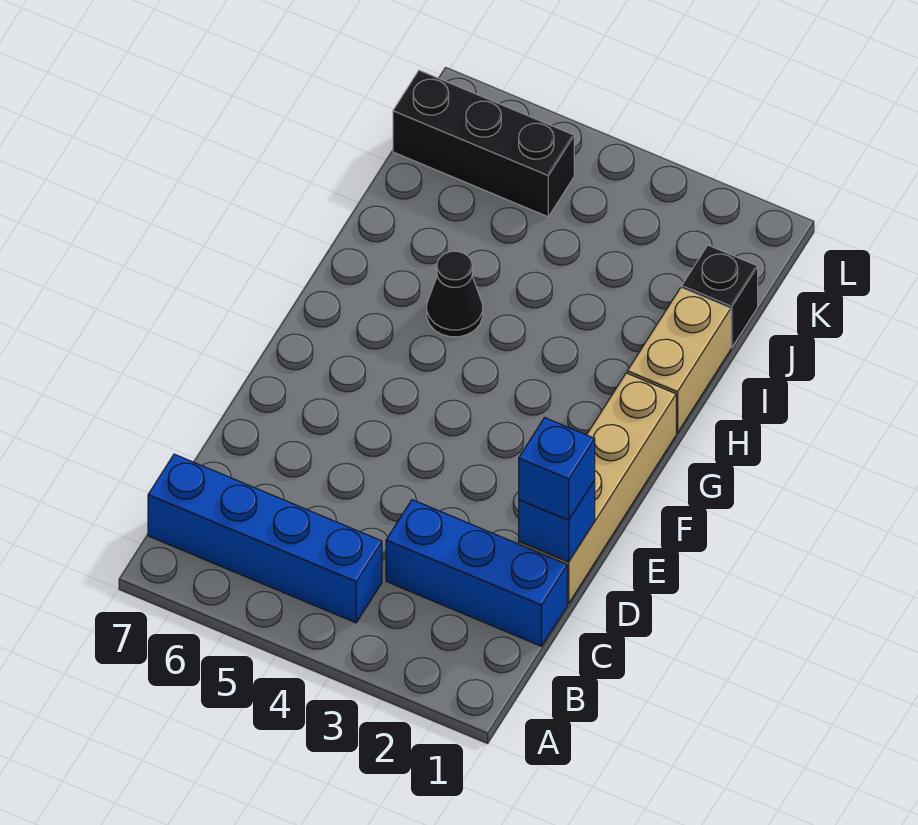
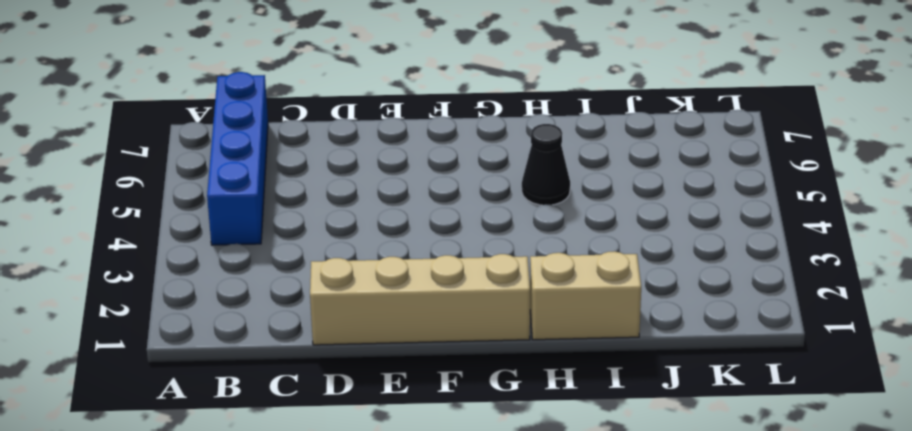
none -> blue 1x3 brick [386,500,567,646]
none -> black 1x1 brick [682,245,758,348]

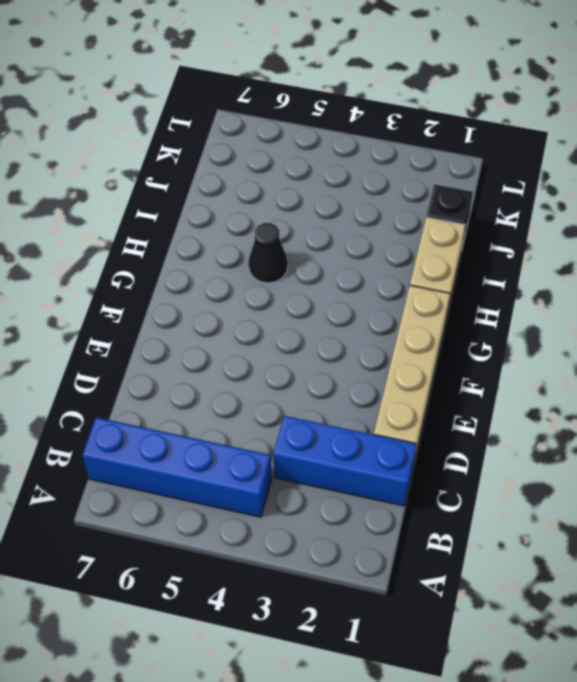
none -> black 1x3 brick [393,70,574,217]
none -> blue 1x1 brick [519,480,595,562]

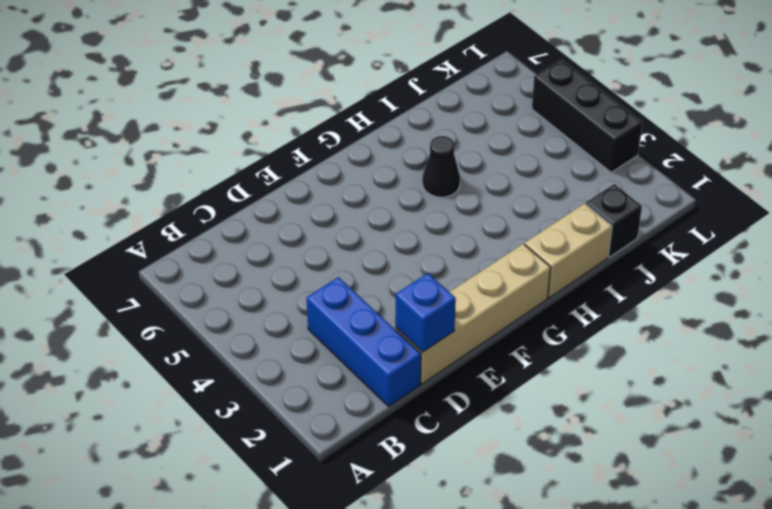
black 1x3 brick [532,60,642,173] -> black 1x3 brick moved to [393,70,574,217]
none -> blue 1x4 brick [148,454,382,623]
none -> blue 1x1 brick [519,418,595,520]

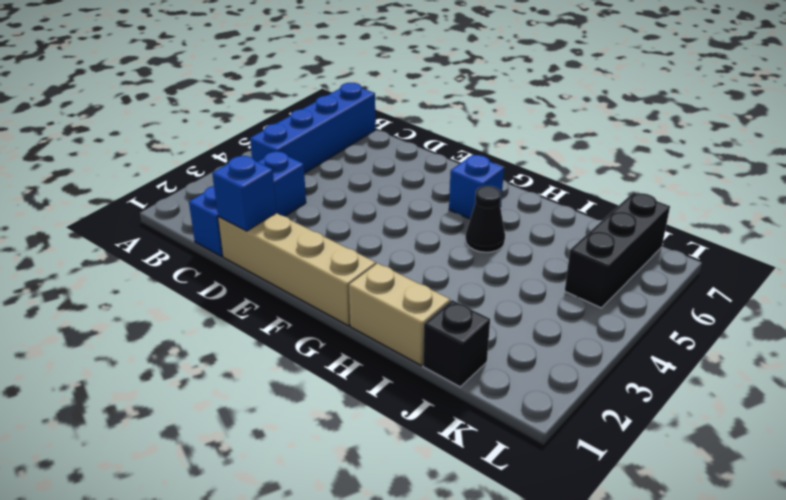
blue 1x1 brick [449,155,504,219] -> blue 1x1 brick moved to [519,418,595,520]

